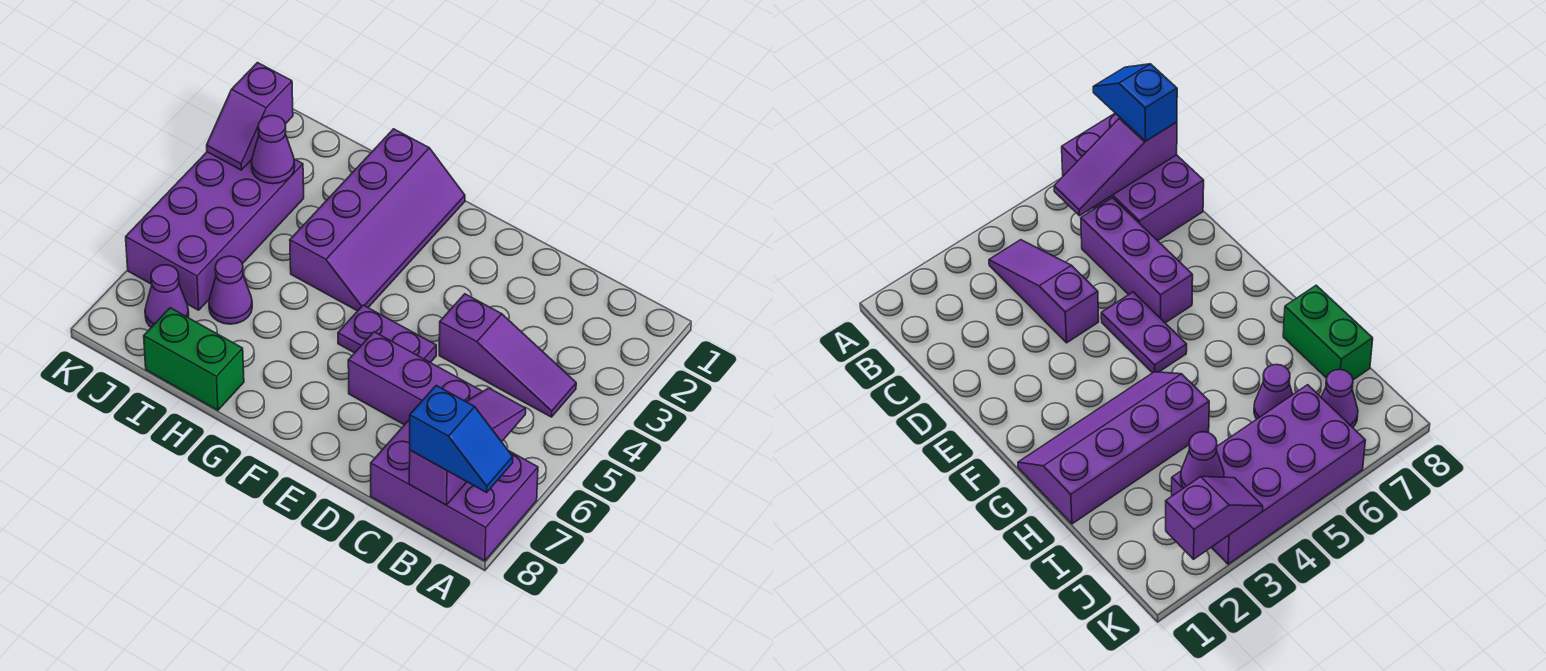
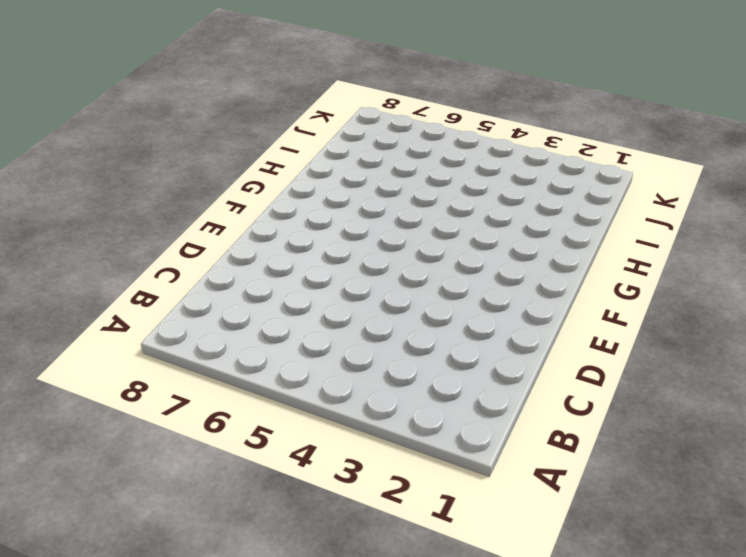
none -> purple 2x3 brick [371,419,538,561]
none -> purple 1x3 slope [439,294,576,417]
none -> purple 1x3 brick [348,332,483,425]

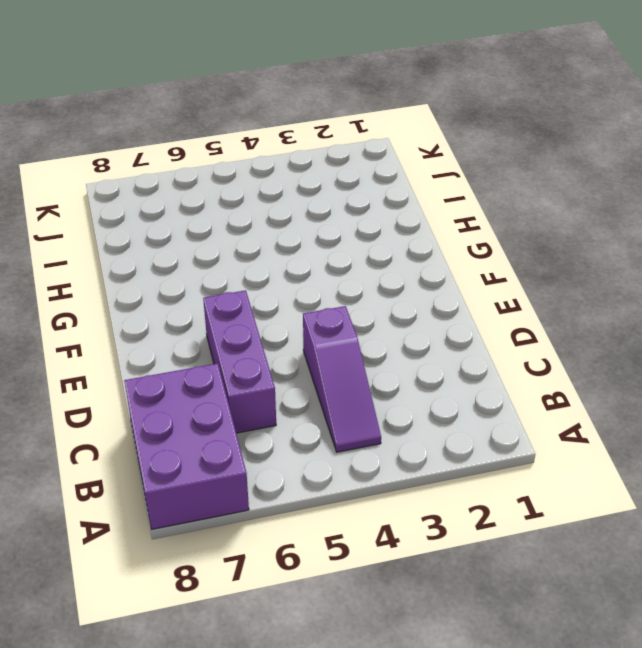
none -> purple 1x2 plate [338,305,436,363]
none -> purple 2x4 slope [290,129,465,311]
none -> green 1x2 brick [144,308,244,410]

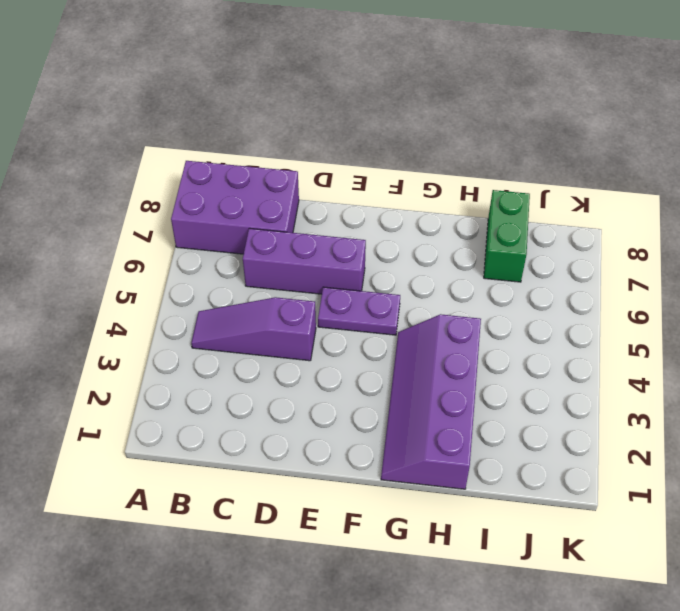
green 1x2 brick [484,190,530,282] -> green 1x2 brick turned to [144,308,244,410]
none -> purple 1x1 cone [209,256,252,324]
none -> purple 2x4 brick [126,152,304,310]
none -> purple 1x1 cone [145,265,189,327]

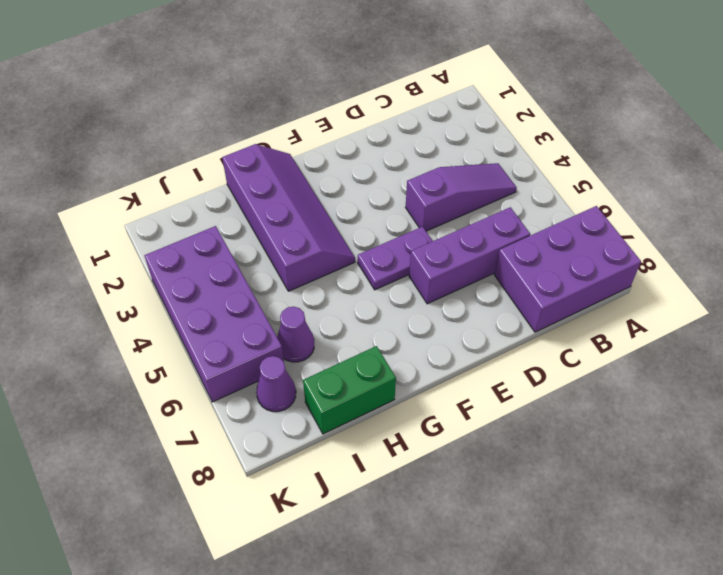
none -> purple 1x3 slope [409,388,526,505]
none -> purple 1x1 cone [251,116,295,184]
none -> purple 1x2 slope [207,63,293,170]

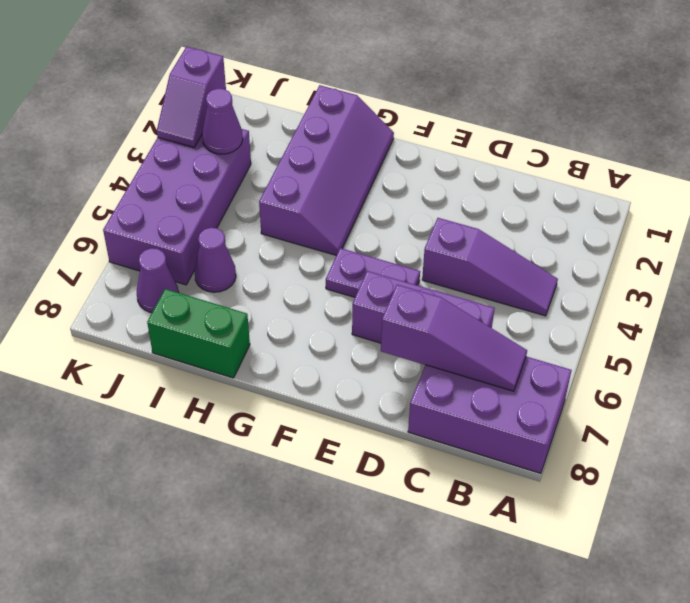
purple 1x3 slope [381,285,527,391] -> purple 1x3 slope turned to [409,388,526,505]
none -> blue 1x2 slope [410,385,513,492]

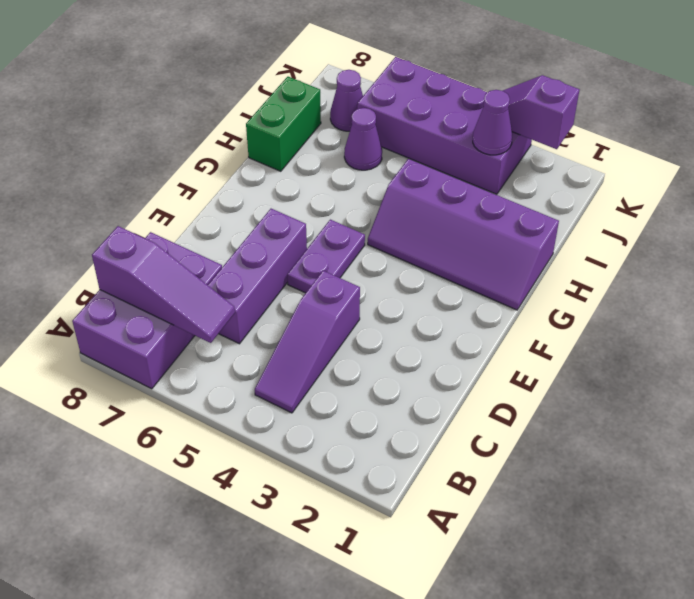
none -> blue 1x2 slope [410,385,513,492]

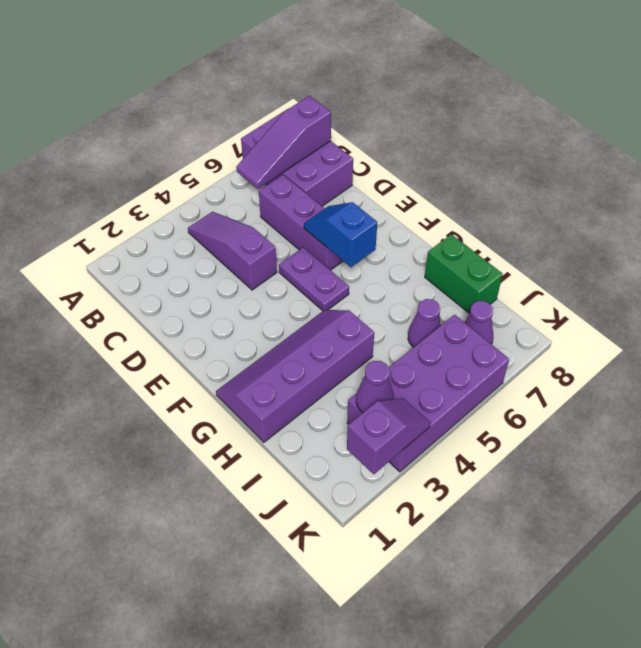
blue 1x2 slope [304,202,377,267] -> blue 1x2 slope moved to [410,385,513,492]

